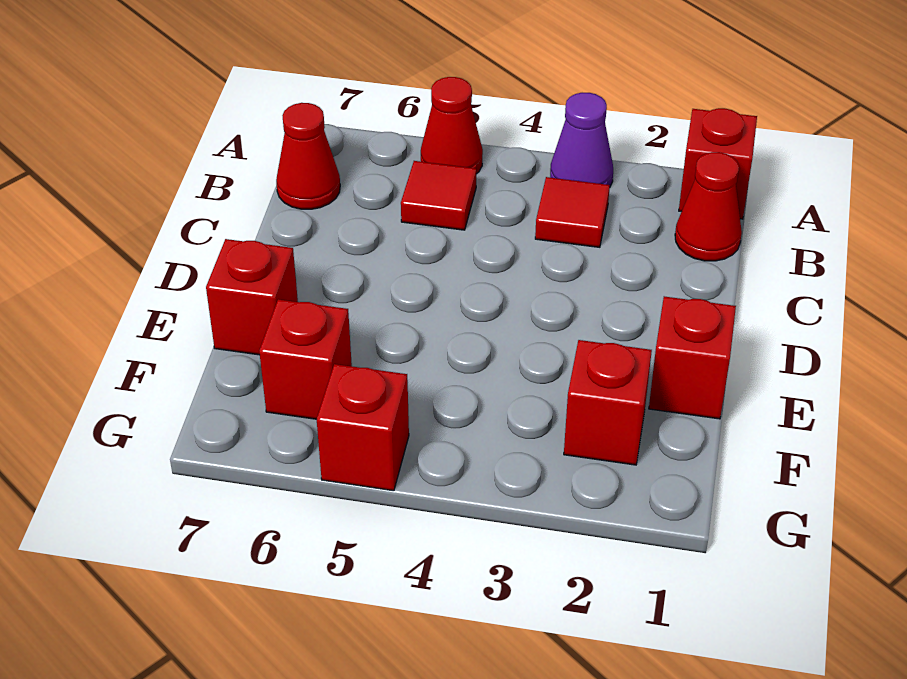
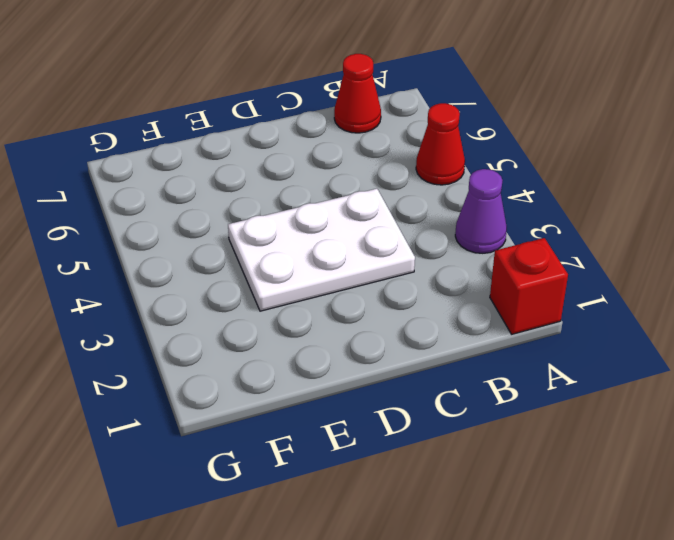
white 2x3 plate [228,189,415,311] -> none
none -> red 1x1 cone [675,152,742,261]
none -> red 1x1 tile [535,177,610,247]
none -> red 1x1 tile [401,161,476,230]

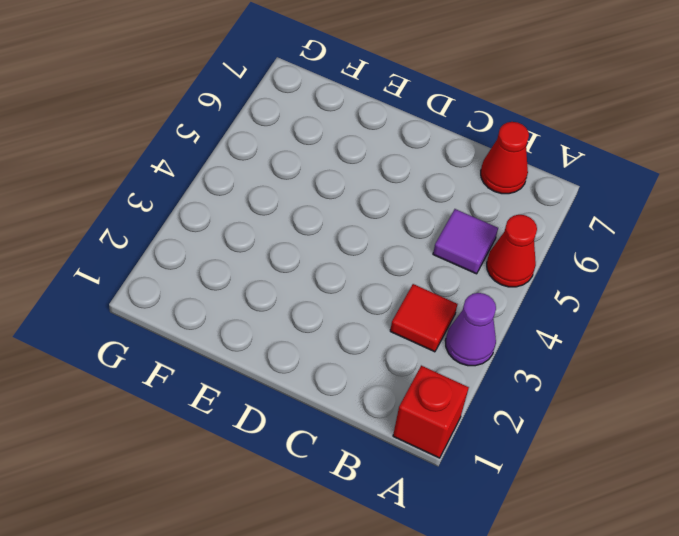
purple 1x1 tile [433,209,498,274] -> red 1x1 tile [401,161,476,230]
none -> red 1x1 cone [675,152,742,261]
none -> red 1x1 brick [649,296,736,419]
none -> red 1x1 brick [206,239,298,355]

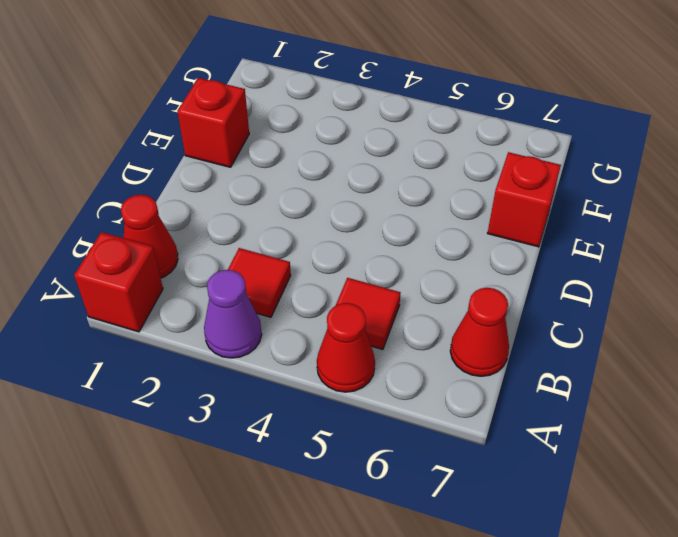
none -> red 1x1 brick [564,340,652,465]
none -> red 1x1 brick [259,299,352,419]
none -> red 1x1 brick [317,364,409,491]

